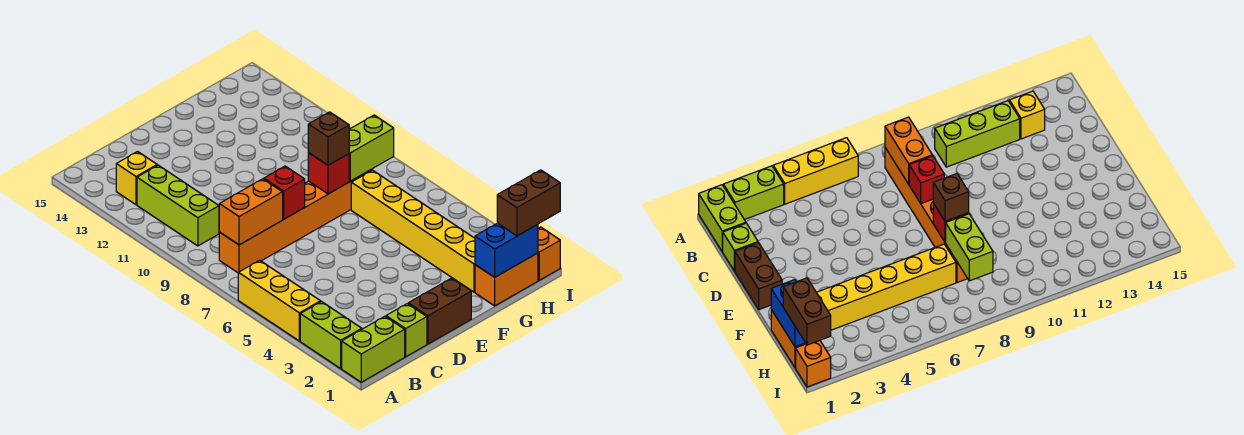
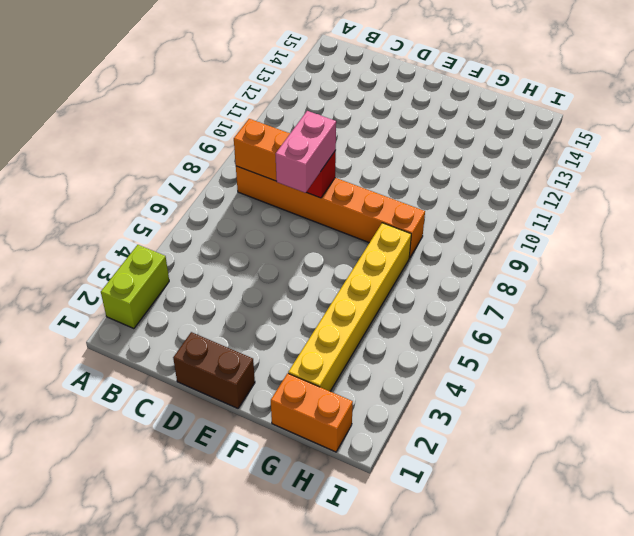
pink 1x2 brick [275,111,336,193] -> none
none -> lime 1x2 brick [342,316,405,382]
none -> yellow 1x3 brick [238,260,321,341]
none -> lime 1x3 brick [137,165,219,246]

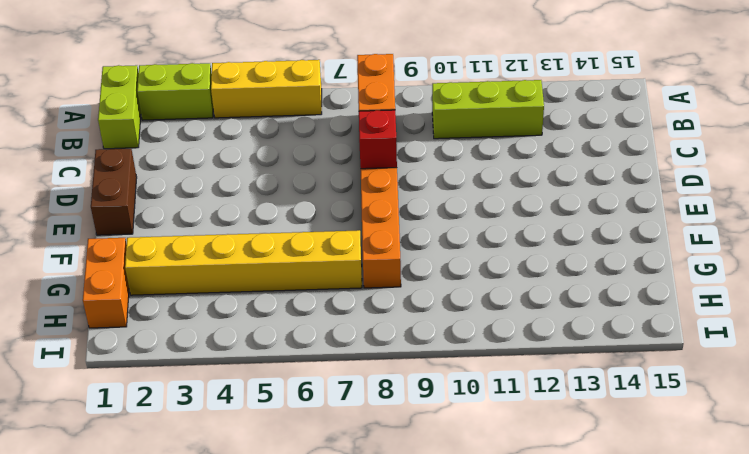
none -> yellow 1x1 brick [116,152,157,205]
none -> lime 1x1 brick [386,304,427,357]
none -> orange 1x1 brick [538,227,560,280]

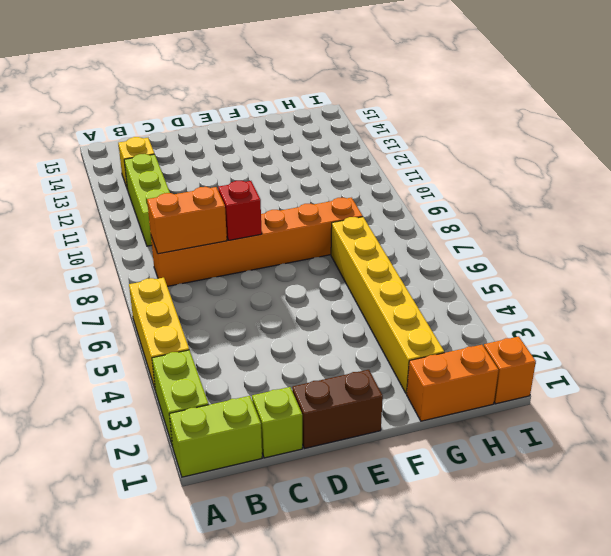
none -> red 1x1 brick [308,153,349,194]
none -> blue 1x2 brick [475,223,538,277]
none -> lime 1x2 brick [349,115,394,181]

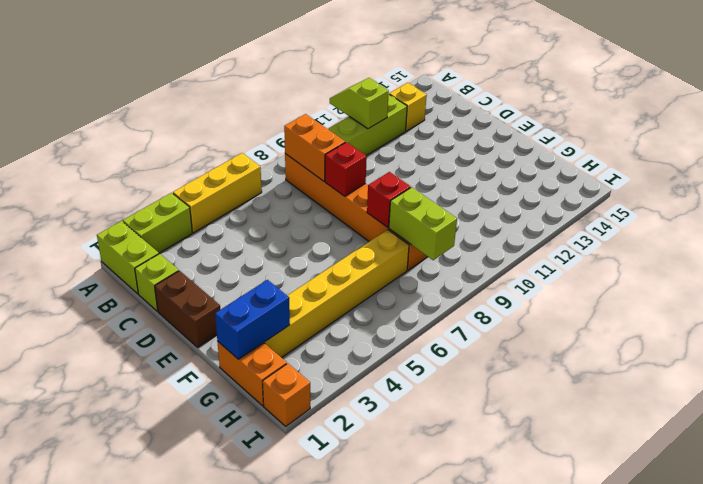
lime 1x2 slope [330,78,389,129] -> none
blue 1x2 brick [215,280,290,359] -> blue 1x2 brick turned to [475,223,538,277]
none -> brown 1x1 brick [308,112,349,165]
none -> brown 1x2 brick [497,170,560,236]

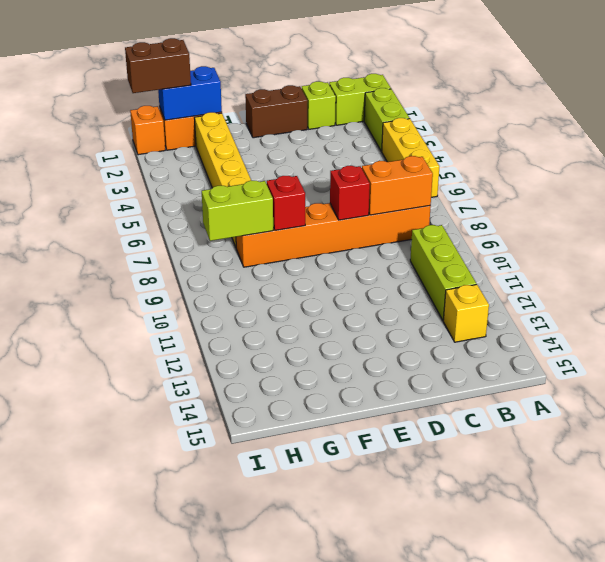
none -> brown 1x1 brick [308,112,349,165]

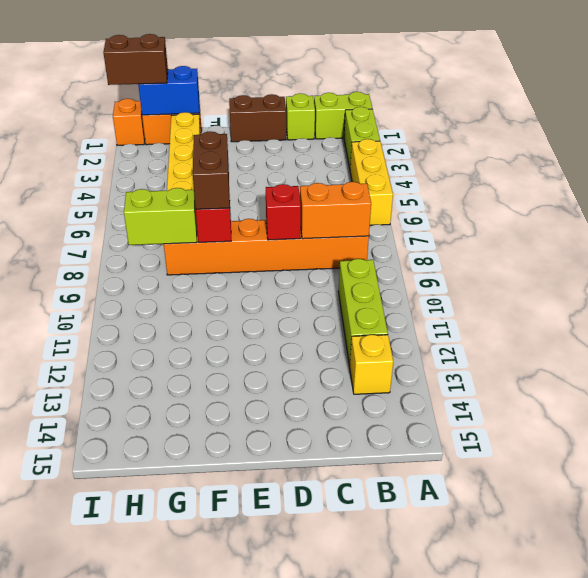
brown 1x2 brick [193,132,230,209] -> brown 1x1 brick [308,112,349,165]

